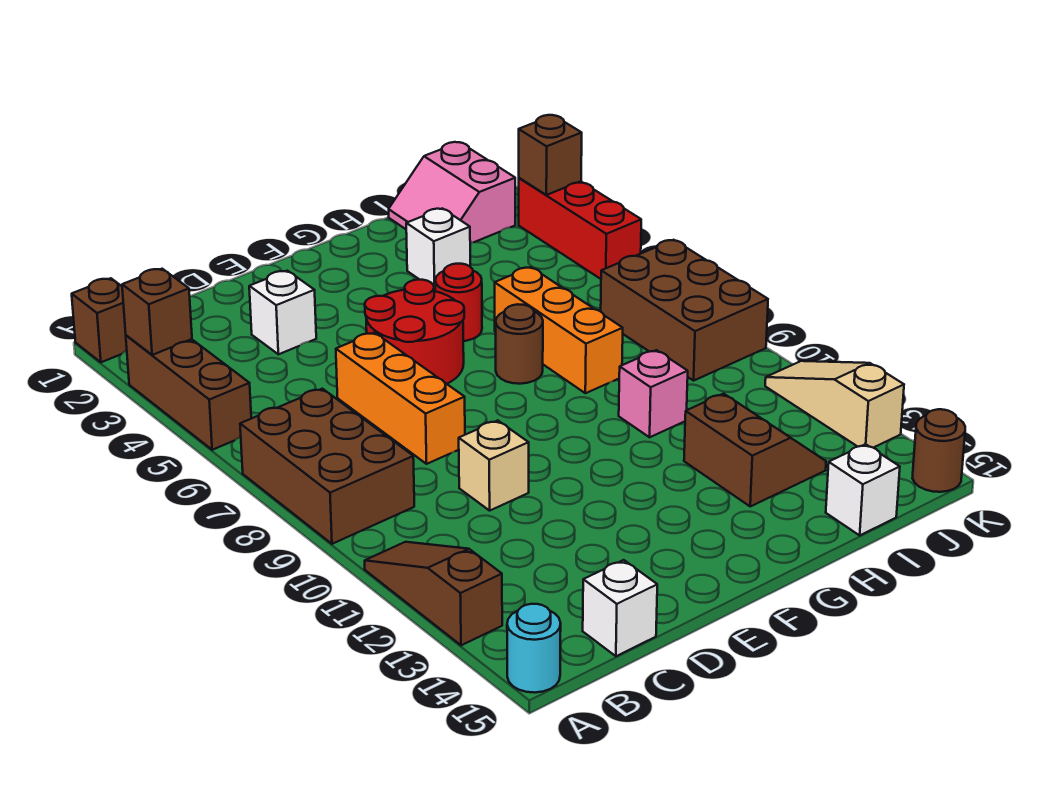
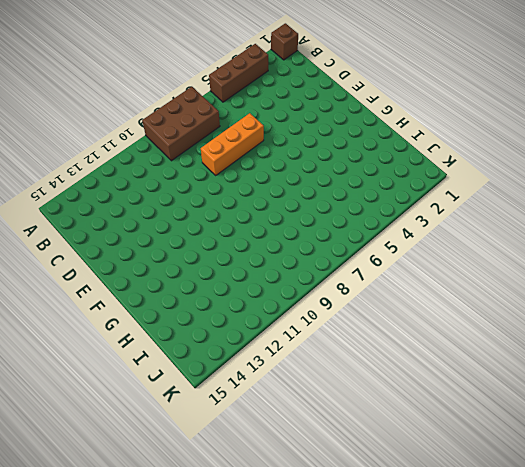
none -> brown 1x3 slope [365,542,502,645]
none -> cyan 1x1 round brick [507,604,561,693]
none -> white 1x1 brick [583,560,657,656]

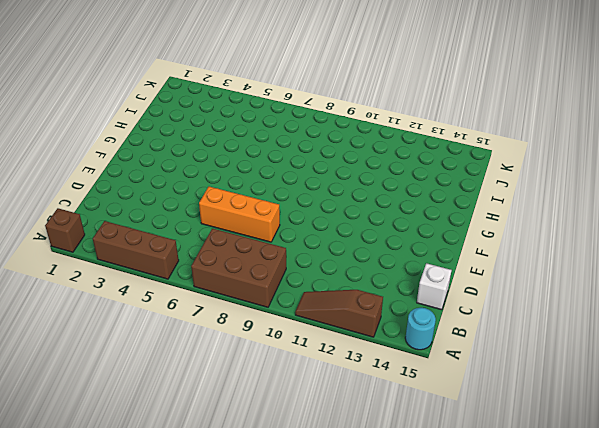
none -> white 1x1 brick [249,271,316,354]
none -> tan 1x1 brick [459,420,529,511]
none -> red 2x2 round brick [365,280,464,384]

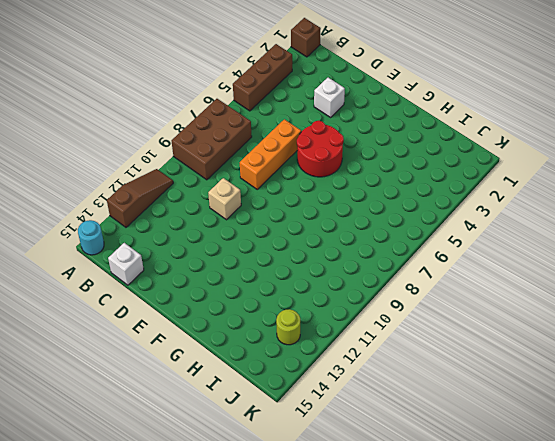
lime 1x1 round brick [276,309,300,345] -> none
none -> red 1x1 round brick [435,264,482,341]
none -> brown 1x1 round brick [496,304,543,384]
none -> white 1x1 brick [406,208,470,290]

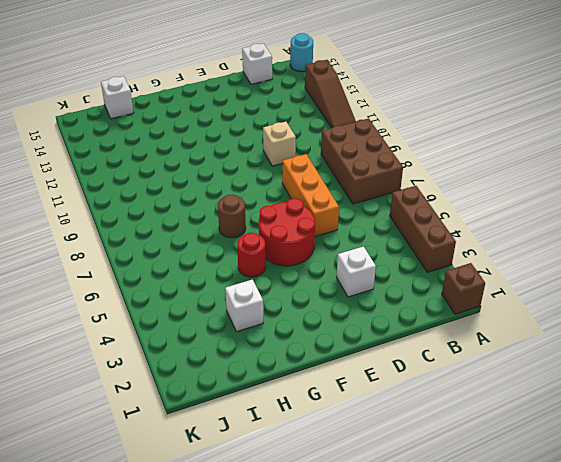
none -> orange 1x3 brick [495,267,623,393]
none -> pink 1x1 brick [619,350,688,437]
none -> brown 2x2 slope [684,394,826,506]

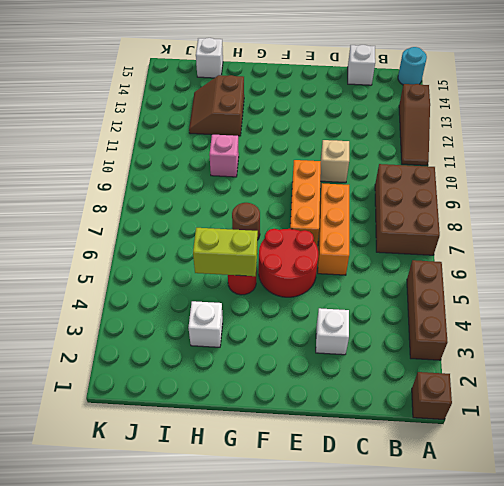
orange 1x3 brick [290,160,321,245] -> orange 1x3 brick moved to [495,267,623,393]
lime 1x2 brick [193,228,258,276] -> none
none -> pink 2x2 slope [389,142,515,243]
none -> brown 2x3 brick [601,240,768,381]
none -> red 1x3 brick [519,178,641,279]

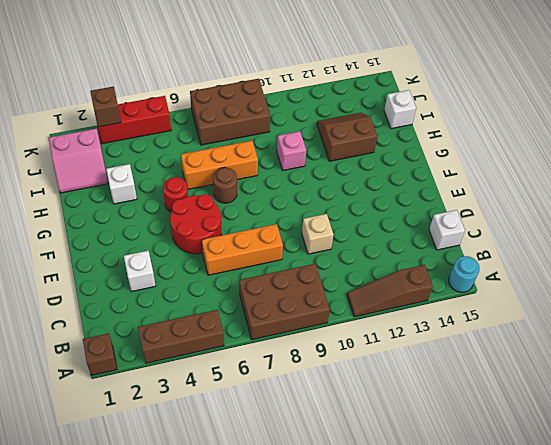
none -> tan 1x3 slope [765,361,904,448]
none -> brown 1x1 round brick [912,409,965,492]
none -> brown 1x1 brick [122,269,192,355]

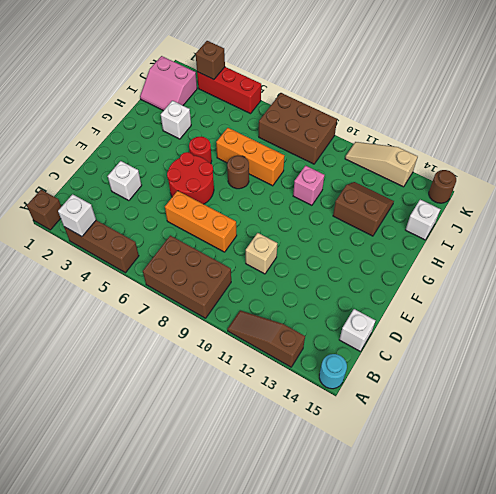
white 1x1 brick [58,194,96,236] -> brown 1x1 brick [122,269,192,355]

